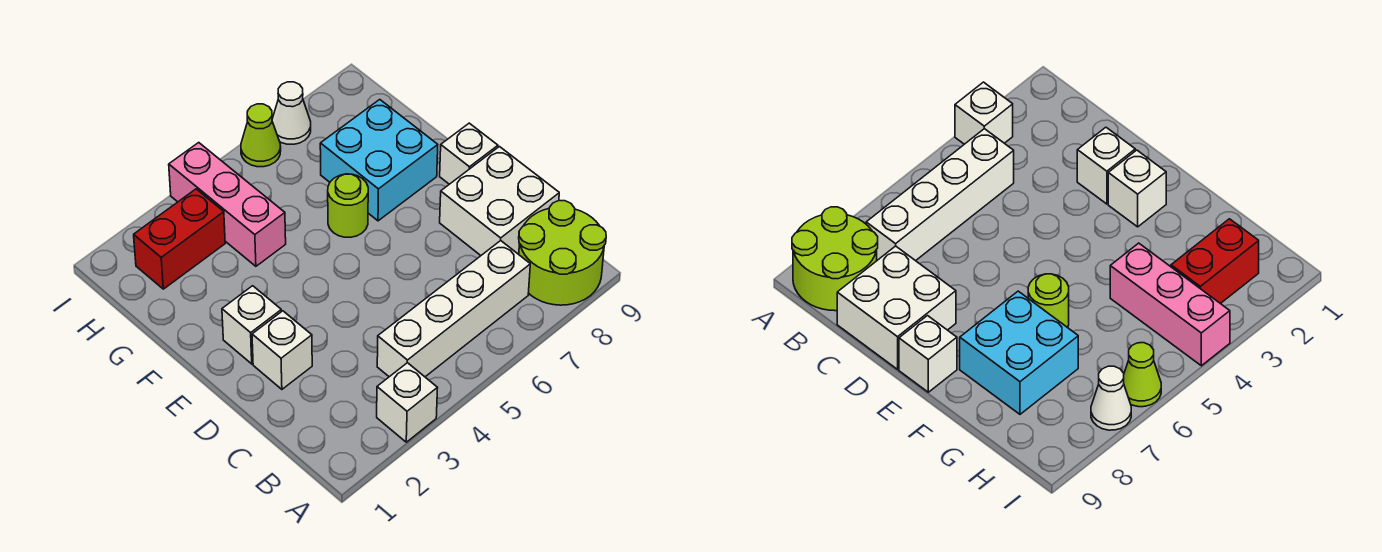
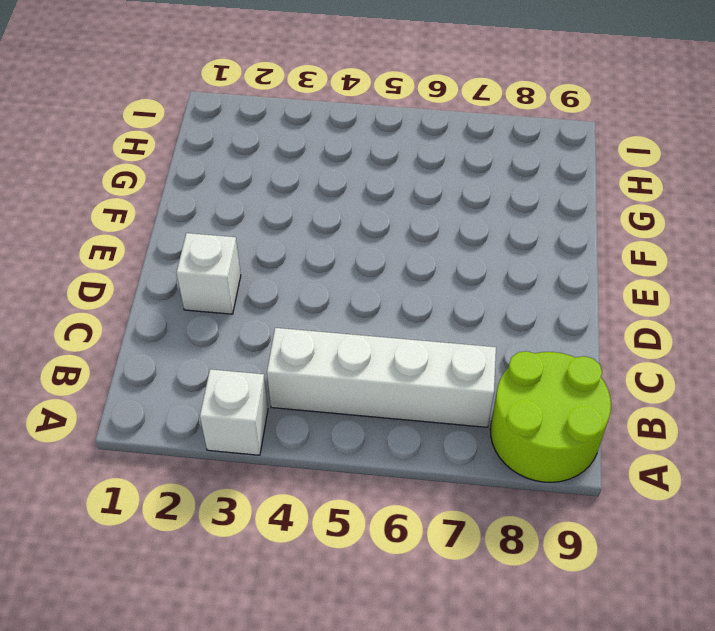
none -> white 2x2 brick [440,147,559,255]
none -> white 1x1 brick [222,286,281,364]
none -> white 1x1 brick [440,123,498,184]

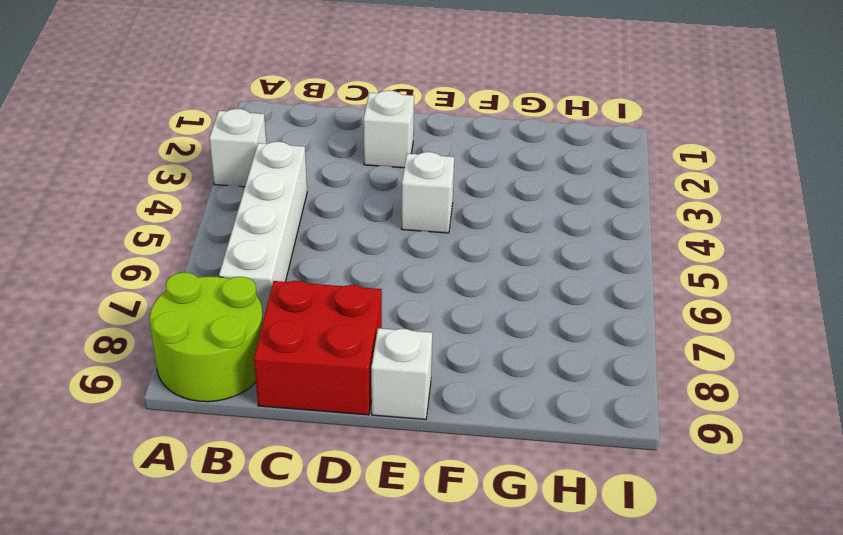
red 2x2 brick [254,281,382,415] -> white 2x2 brick [440,147,559,255]
white 1x1 brick [401,152,454,233] -> white 1x1 brick moved to [222,286,281,364]
none -> lime 1x1 round brick [328,174,368,237]
none -> cyan 2x2 brick [320,100,438,221]
none -> pink 1x3 brick [169,143,286,266]

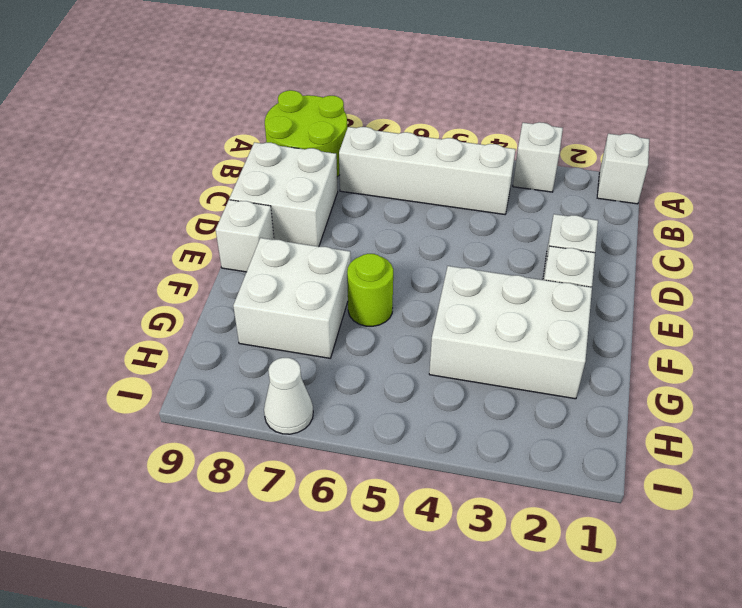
white 1x1 brick [597,134,649,204] -> none
white 2x3 brick [429,266,592,399] -> pink 1x3 brick [169,143,286,266]
white 2x2 brick [233,238,351,358] -> cyan 2x2 brick [320,100,438,221]
none -> red 1x2 brick [134,189,225,289]
none -> lime 1x1 cone [241,104,281,167]

